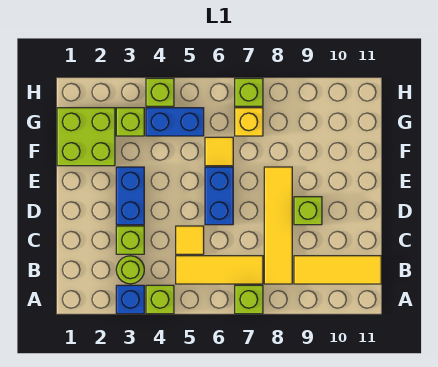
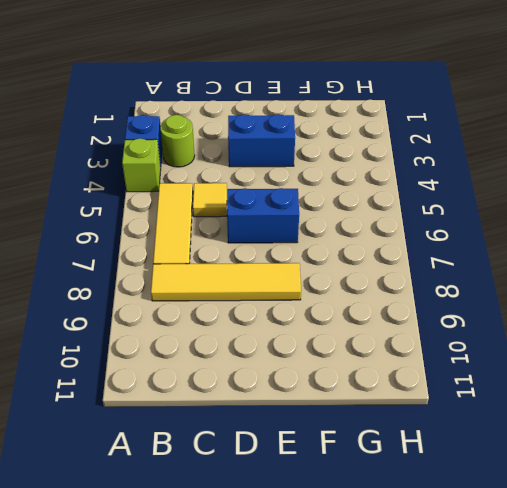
none -> lime 1x1 brick [235,285,263,314]
none -> yellow 1x3 tile [294,256,381,284]
none -> lime 1x1 brick [116,226,144,254]

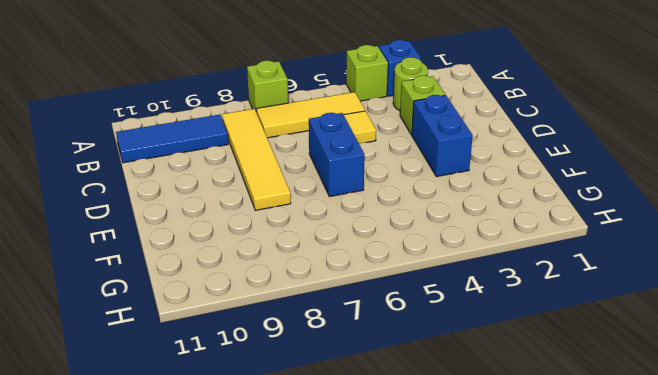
blue 1x3 tile [116,115,228,163] -> yellow 1x3 tile [294,256,381,284]
none -> lime 1x1 brick [294,197,322,225]
none -> lime 2x2 brick [57,108,115,166]
none -> yellow 1x1 tile [205,137,233,166]

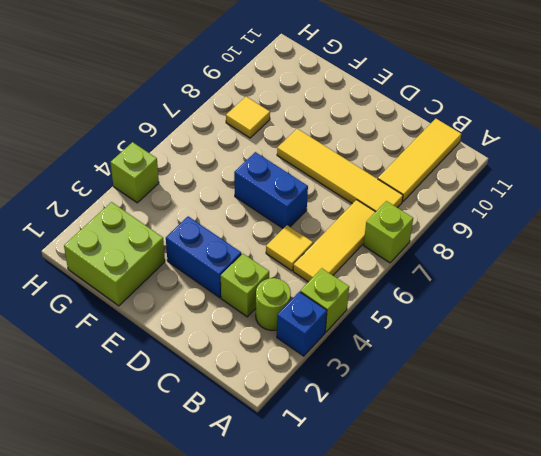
yellow 1x1 tile [226,97,270,138] -> yellow 1x1 tile moved to [205,137,233,166]
none -> lime 1x1 brick [294,197,322,225]
none -> lime 1x1 brick [116,108,144,136]
none -> blue 1x2 brick [146,108,204,136]

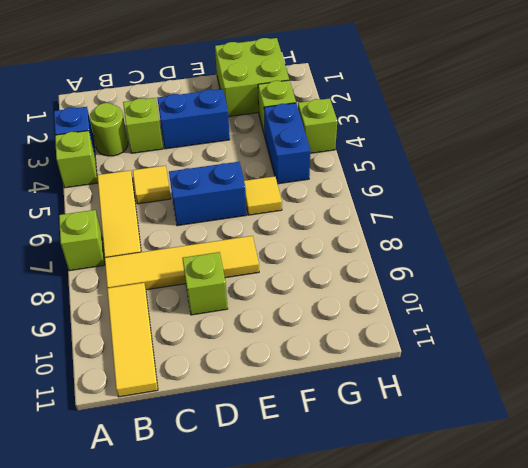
none -> yellow 1x1 brick [235,108,263,136]
none -> lime 1x1 brick [235,78,263,106]

